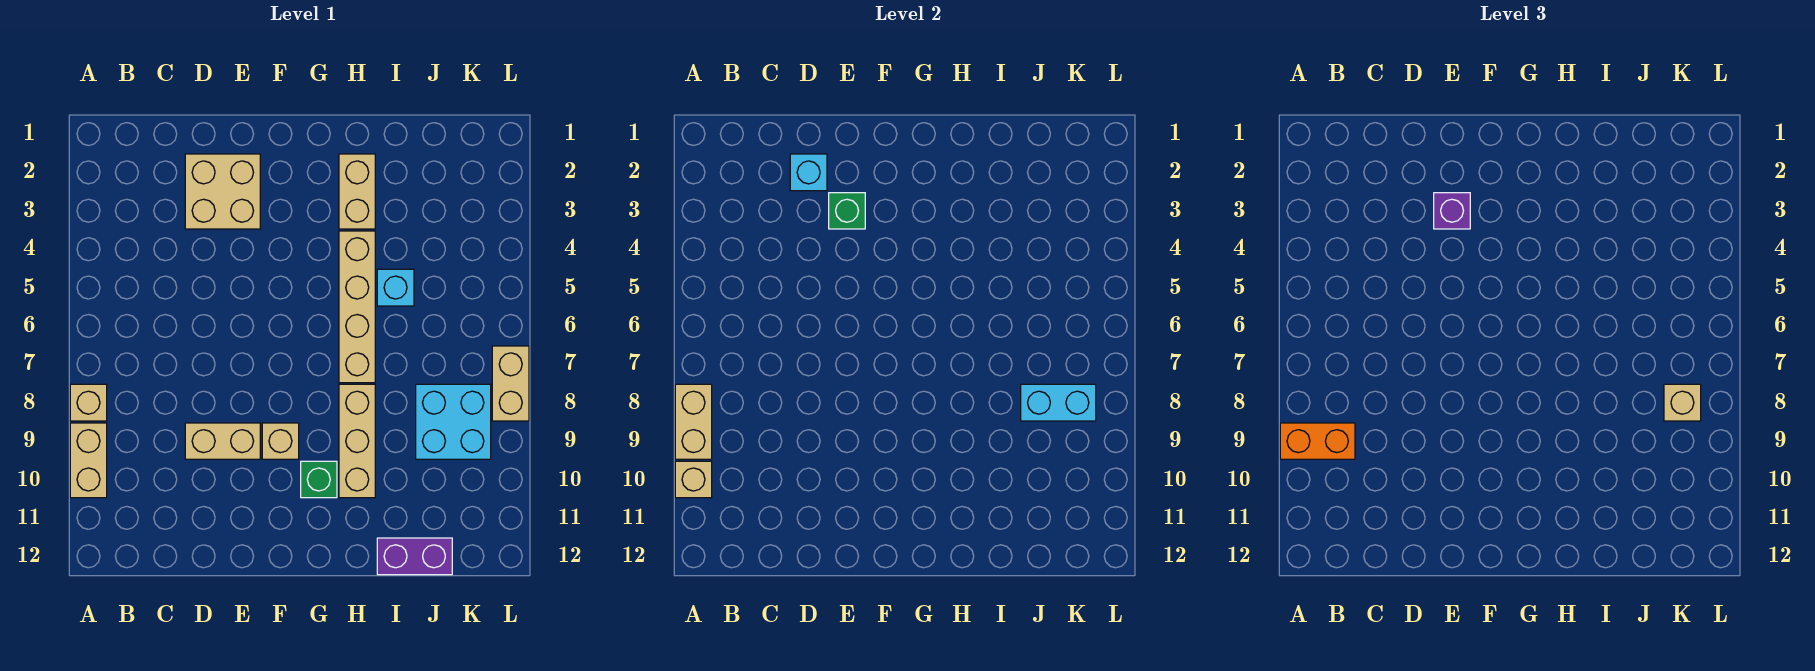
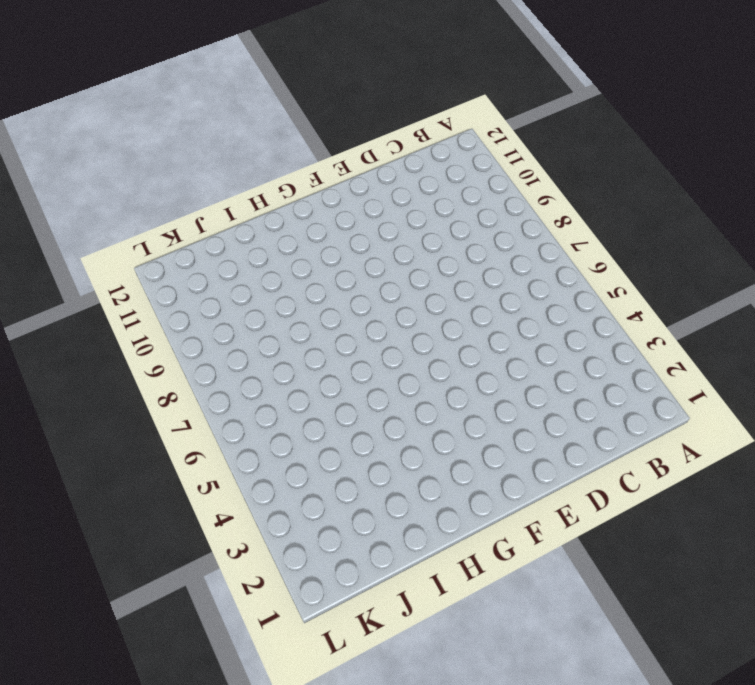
none -> tan 1x1 brick [70,384,107,421]
none -> tan 1x2 brick [70,423,107,498]
none -> tan 2x2 brick [185,154,260,229]

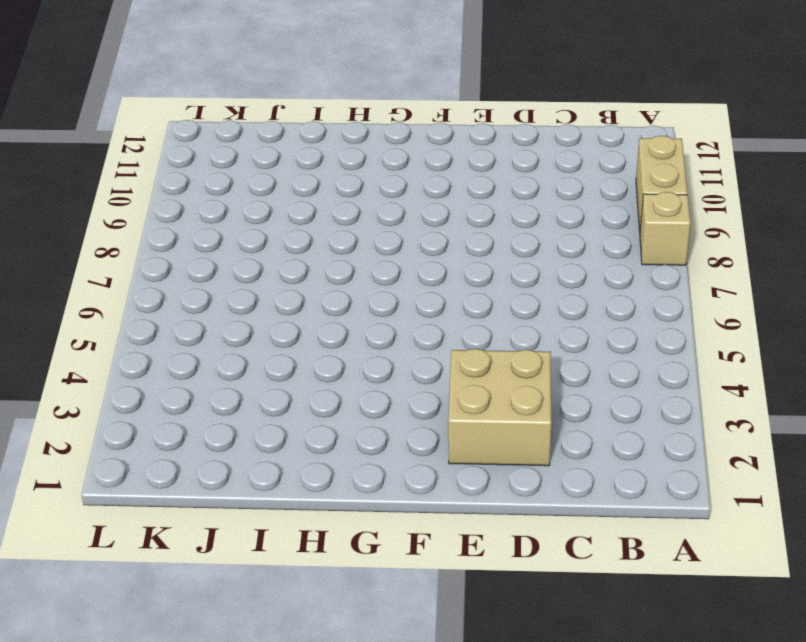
none -> tan 1x2 brick [185,423,260,459]
none -> tan 1x1 brick [262,423,299,459]
none -> green 1x1 brick [301,461,337,498]

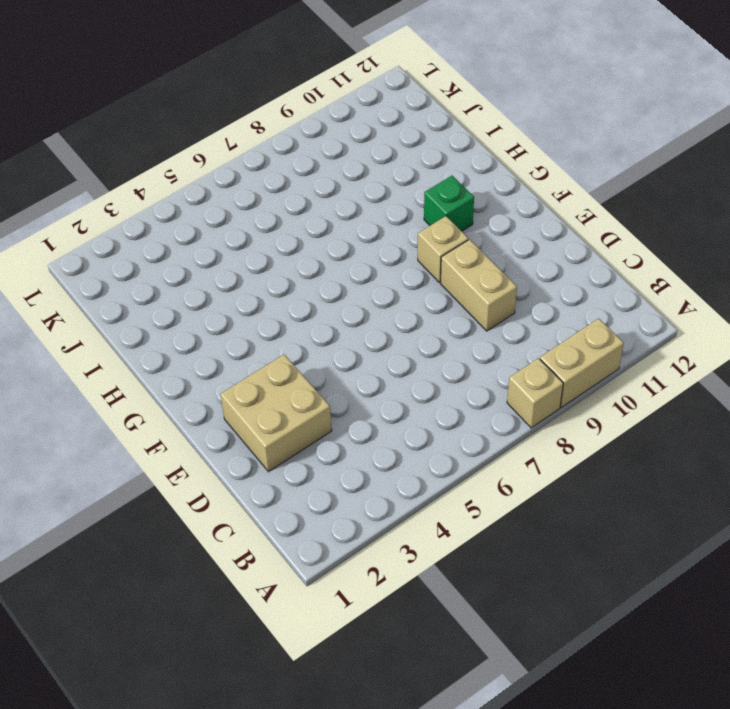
none -> tan 1x2 brick [339,154,375,229]
none -> tan 1x4 brick [339,231,375,383]
none -> tan 1x3 brick [339,384,375,498]

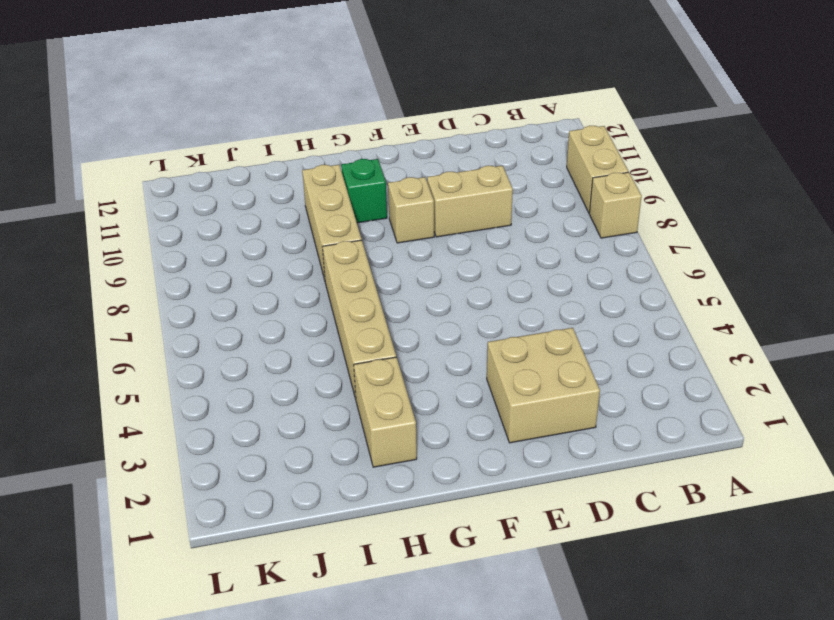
none -> cyan 1x1 brick [377,269,414,306]
none -> purple 1x2 brick [377,538,452,575]
none -> cyan 2x2 brick [416,384,491,459]

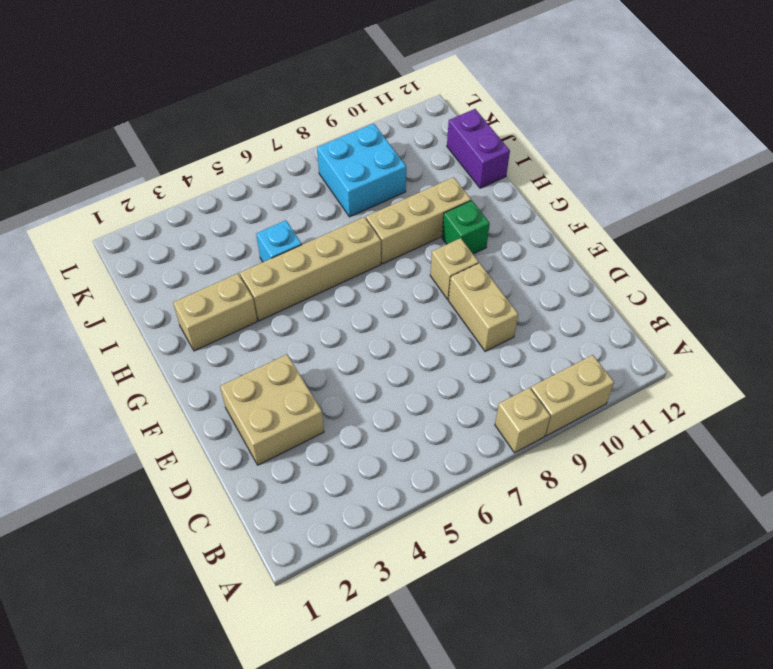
none -> tan 1x2 brick [492,346,529,421]
none -> tan 1x2 brick [675,384,712,459]
none -> tan 1x1 brick [675,461,712,498]

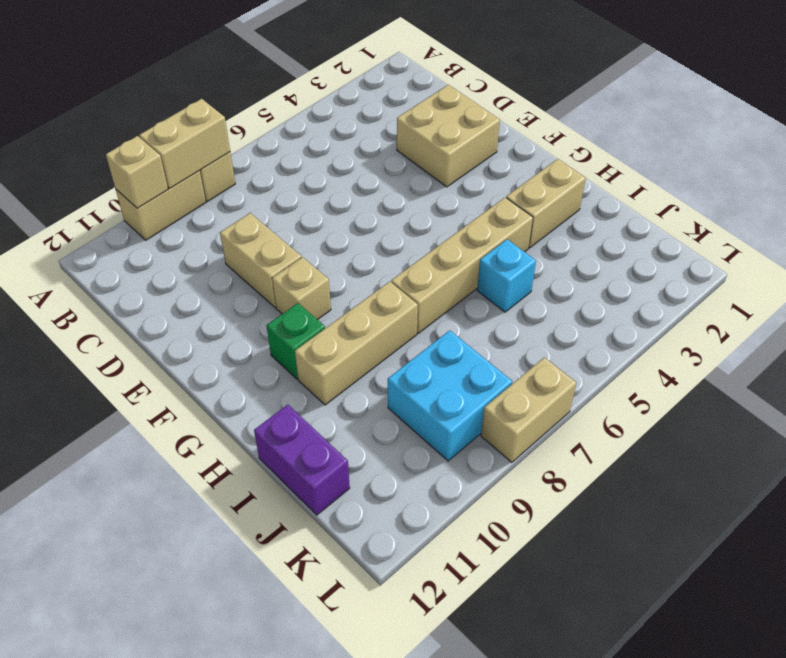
none -> cyan 1x1 brick [790,154,827,191]
none -> green 1x1 brick [829,193,865,229]
none -> cyan 1x2 brick [1021,384,1096,421]

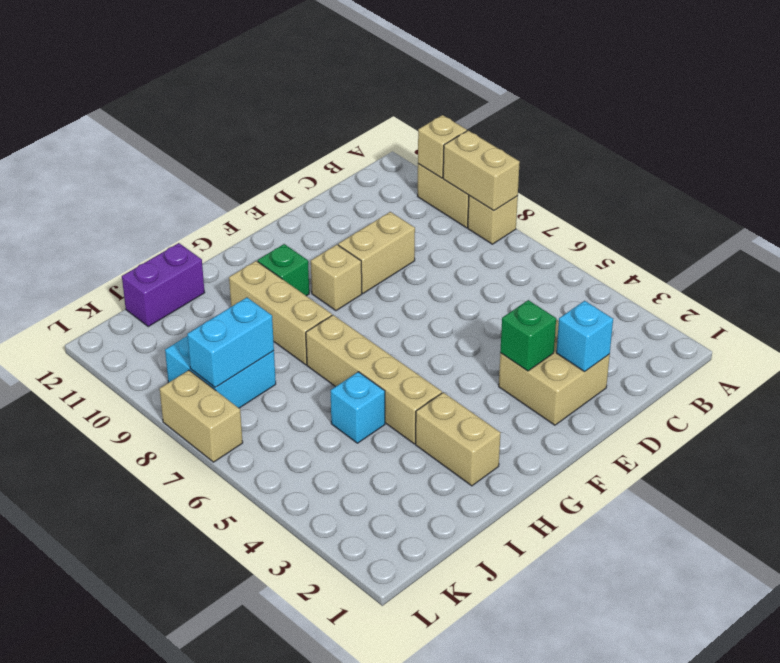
none -> orange 1x2 brick [1280,423,1355,459]
none -> purple 1x1 brick [1434,193,1470,229]
none -> tan 1x1 brick [1664,384,1701,421]

